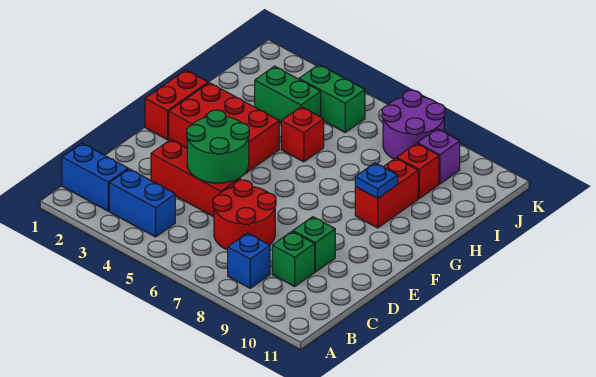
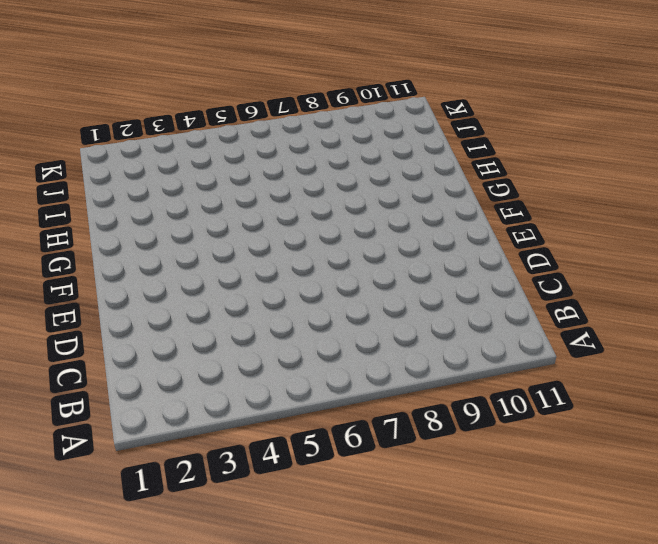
none -> blue 1x2 brick [62,143,128,211]
none -> blue 1x2 brick [109,169,175,237]
none -> blue 1x1 brick [228,233,270,288]

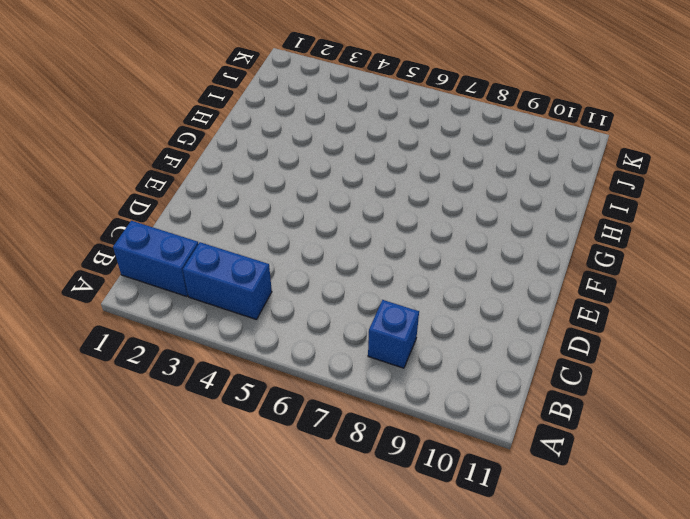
none -> red 2x2 round brick [213,180,276,250]
none -> green 1x1 brick [272,232,315,286]
none -> red 1x3 brick [151,140,241,217]

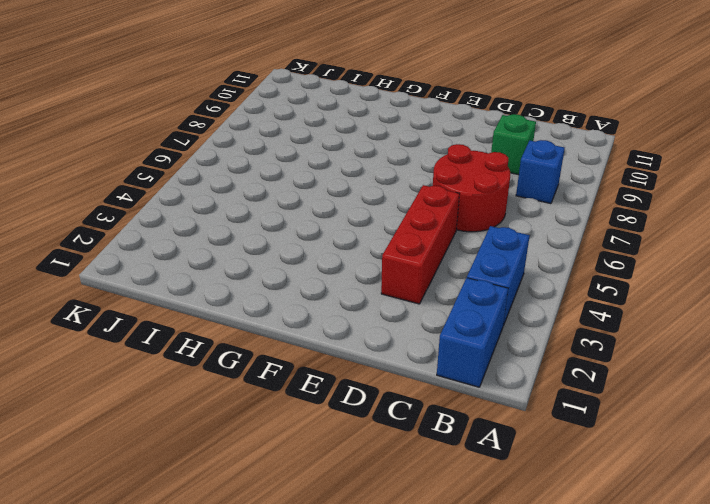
none -> green 1x1 brick [293,217,335,272]
none -> red 1x2 brick [145,70,208,140]
none -> red 2x3 brick [169,83,279,174]

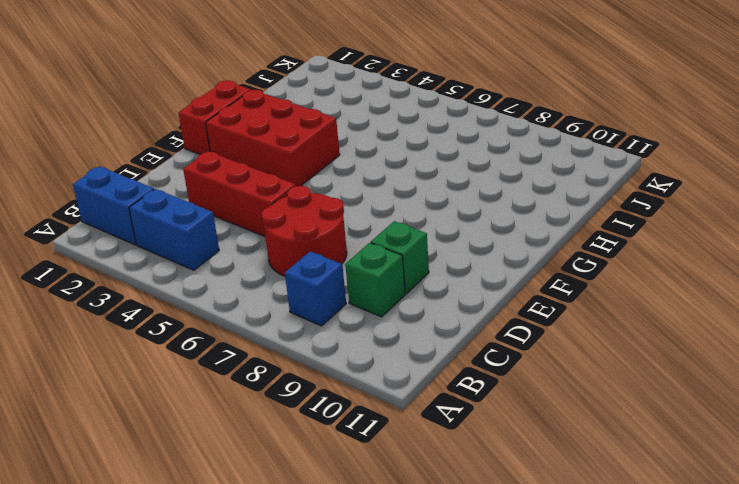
none -> red 1x2 brick [355,158,418,228]
none -> red 1x1 brick [281,107,324,162]
none -> green 1x2 brick [255,66,321,123]

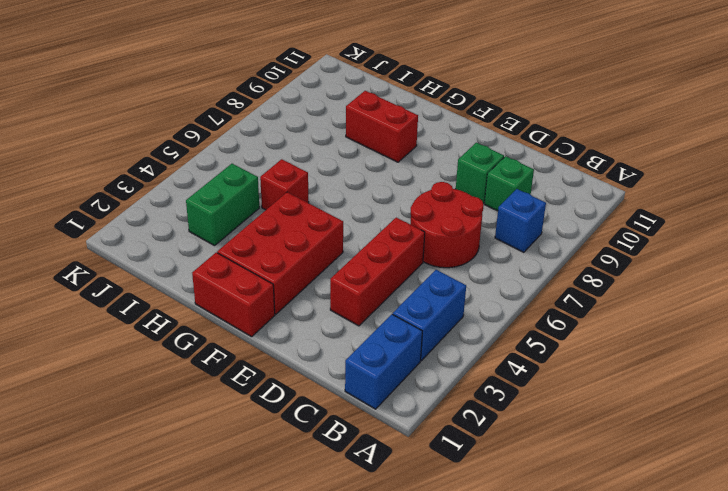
none -> red 1x1 brick [397,143,439,198]
none -> green 1x2 brick [299,65,365,132]
none -> purple 2x2 round brick [382,90,445,159]

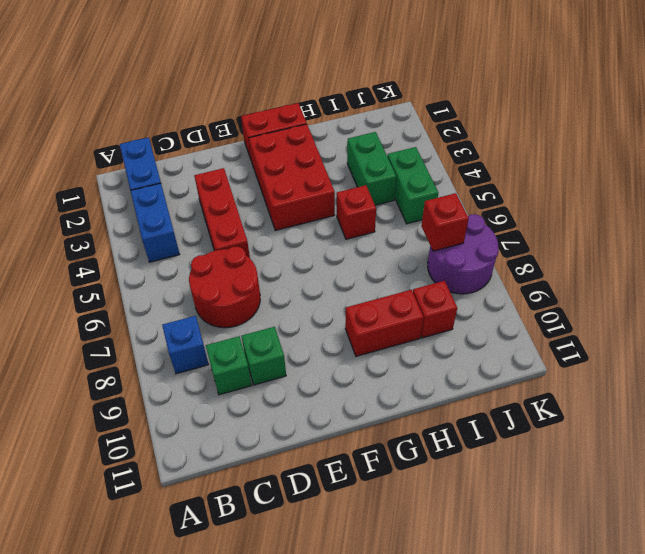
red 1x1 brick [422,193,469,251] -> none
none -> purple 1x1 brick [417,129,460,184]
none -> green 2x2 round brick [187,110,249,183]
none -> blue 1x1 plate [355,163,398,198]

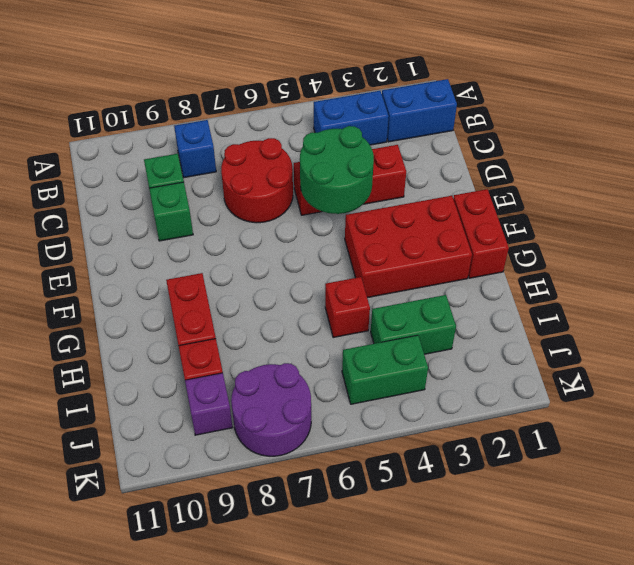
none -> blue 1x1 plate [355,163,398,198]

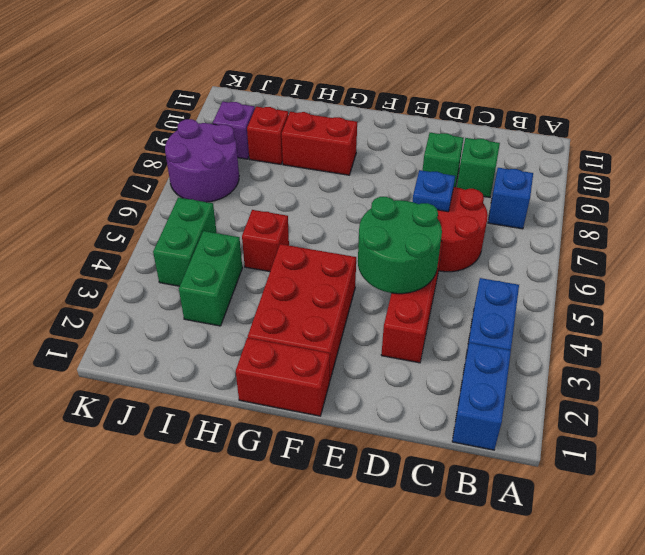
blue 1x1 plate [413,170,455,212] -> blue 1x1 plate moved to [355,163,398,198]

